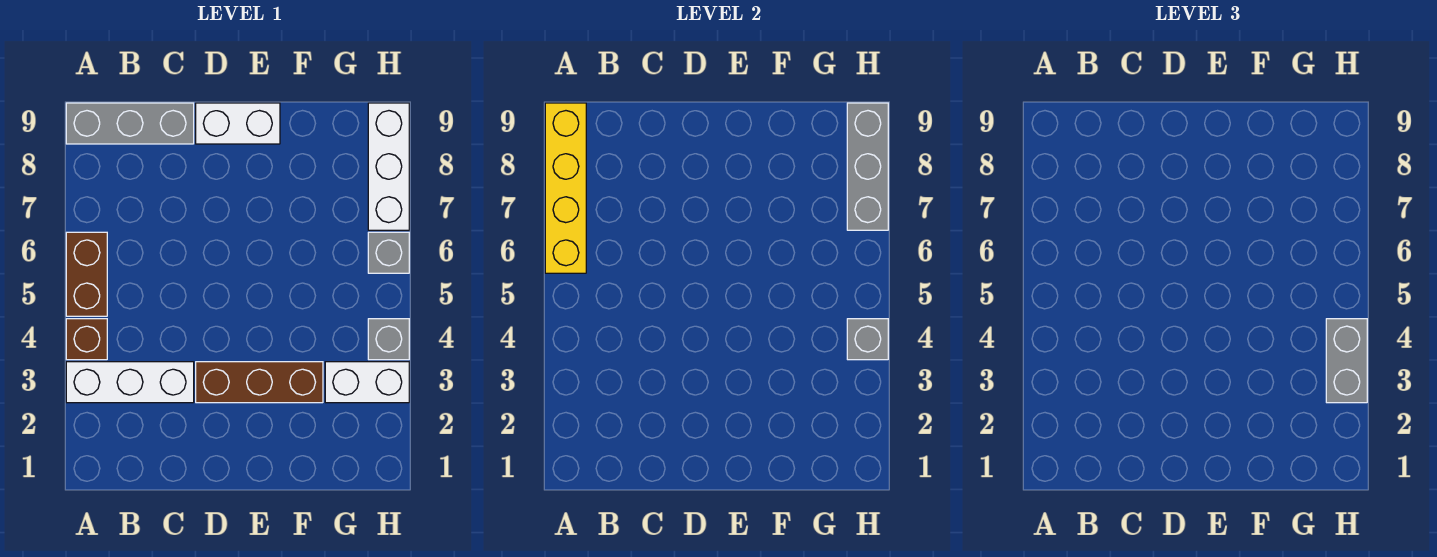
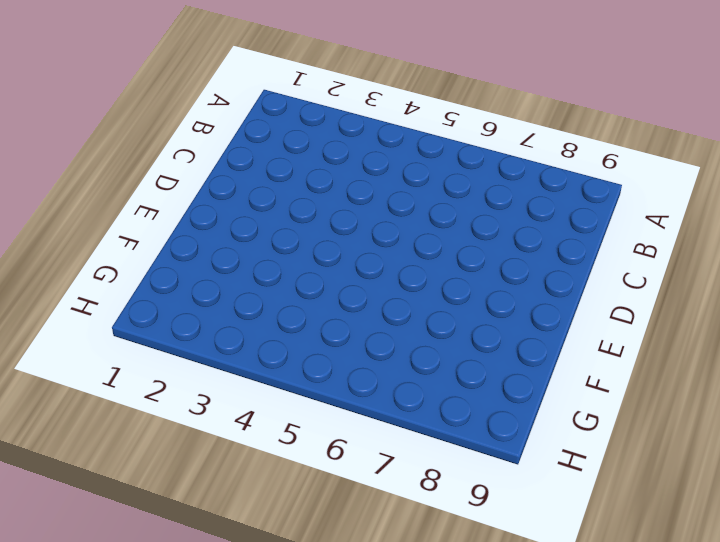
none -> white 1x3 brick [66,362,194,403]
none -> brown 1x1 brick [66,319,107,360]
none -> brown 1x2 brick [66,232,107,316]

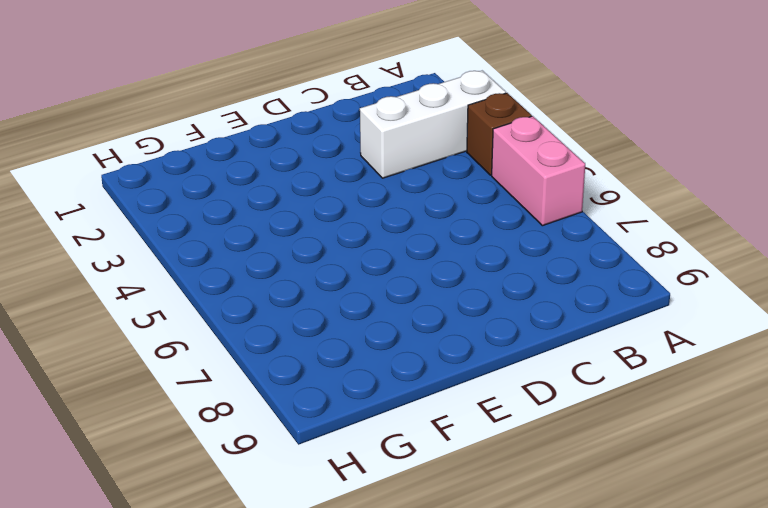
pink 1x2 brick [492,116,585,226] -> brown 1x2 brick [66,232,107,316]
none -> grey 1x3 brick [66,103,194,144]
none -> brown 1x3 brick [196,362,323,403]
none -> white 1x2 brick [196,103,280,144]

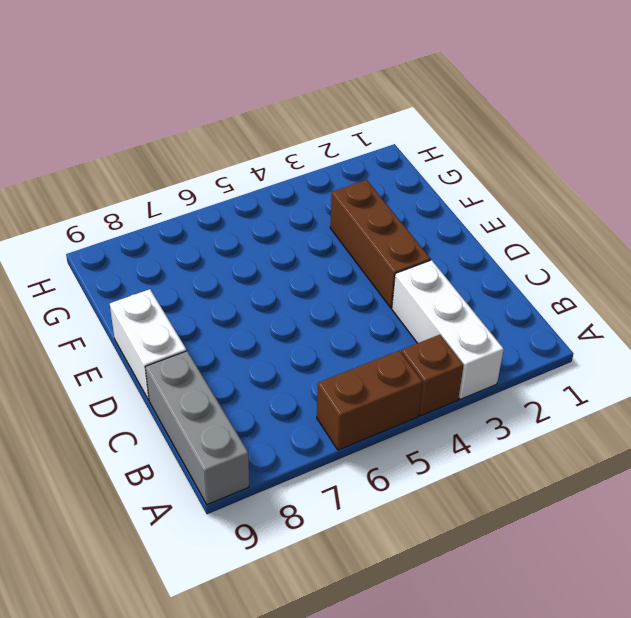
none -> white 1x2 brick [325,362,409,403]
none -> grey 1x1 brick [368,319,409,360]
none -> grey 1x1 brick [368,232,409,273]

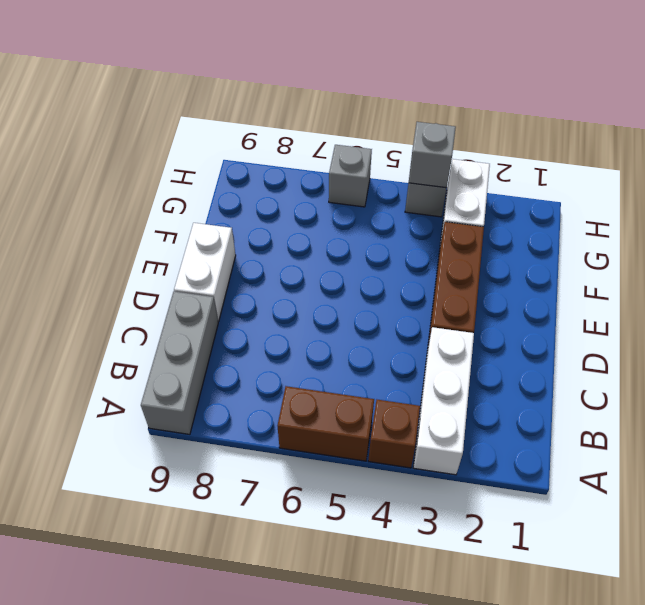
none -> white 1x3 brick [368,103,409,230]
none -> yellow 1x4 brick [545,103,586,273]
none -> grey 1x3 brick [847,103,888,230]

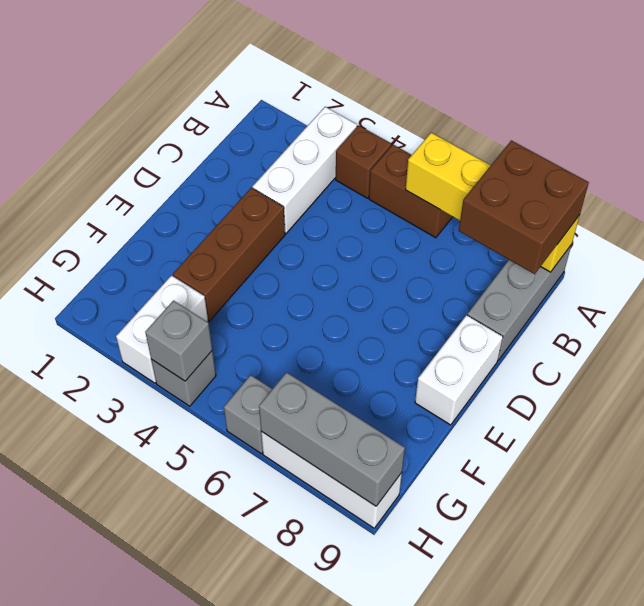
brown 2x2 brick [459,140,589,274] -> none
none -> grey 1x2 brick [1326,319,1367,403]

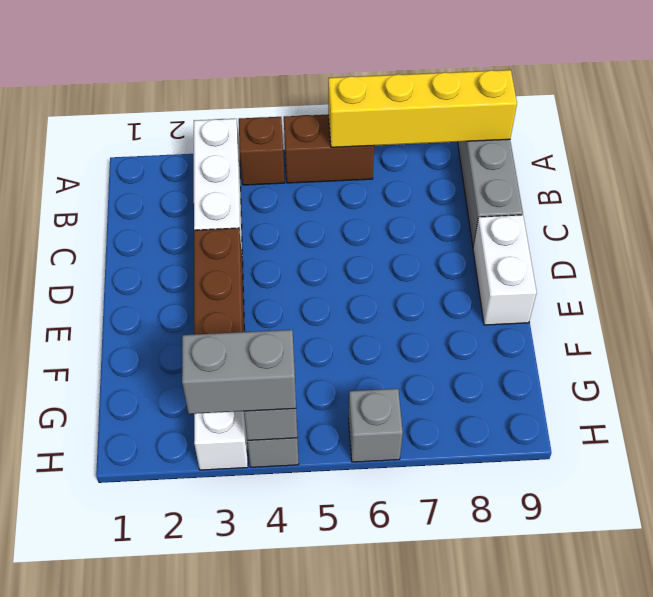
none -> white 1x3 brick [368,103,409,230]
none -> grey 1x3 brick [847,103,888,230]

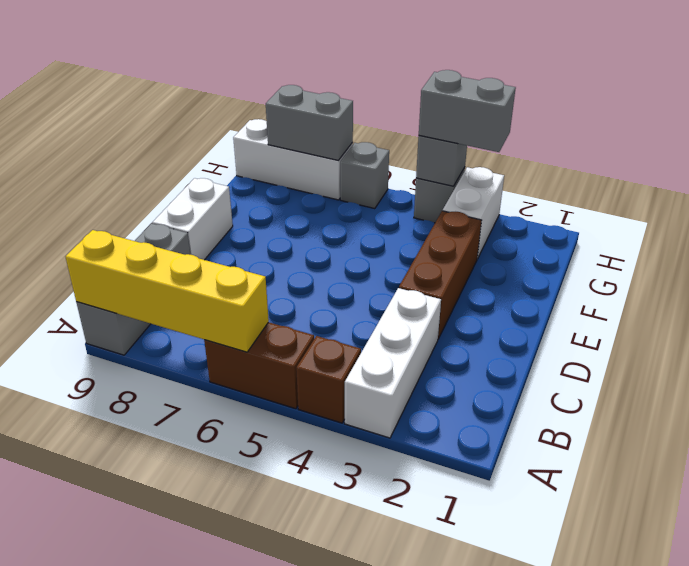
grey 1x2 brick [266,85,353,160] -> grey 1x3 brick [847,103,888,230]

